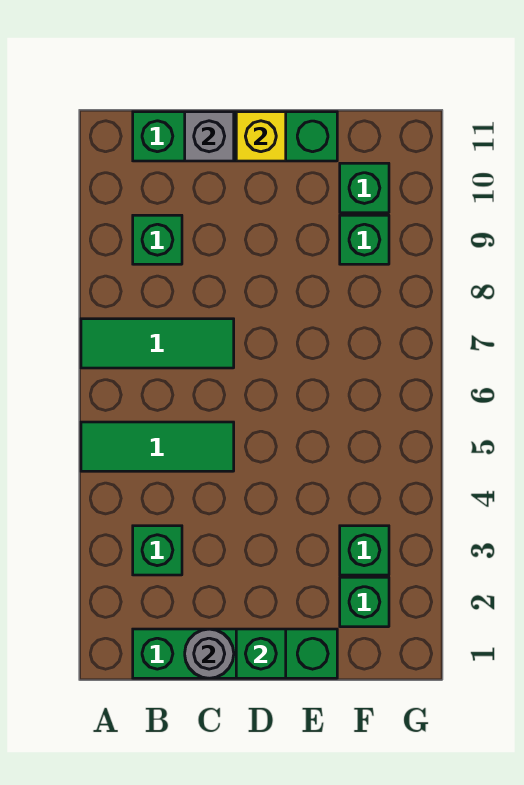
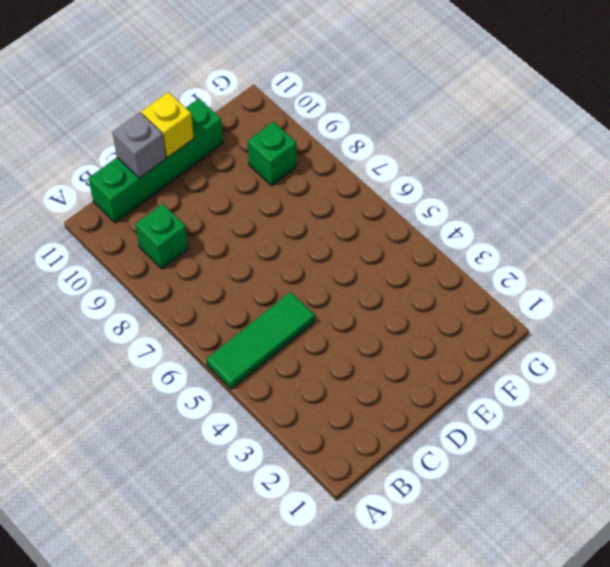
none -> green 1x3 tile [81,319,234,368]
none -> green 1x4 brick [133,629,337,678]
none -> green 1x1 brick [133,526,182,575]

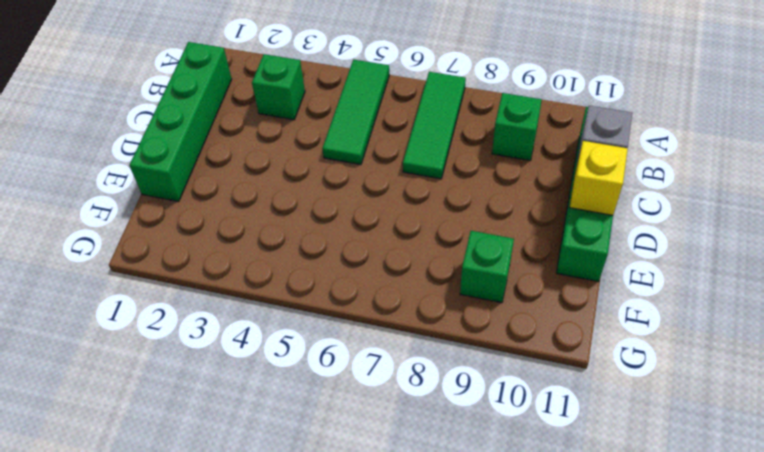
none -> green 1x1 brick [340,577,389,627]
none -> green 1x1 brick [340,526,389,575]
none -> green 1x1 brick [340,163,389,213]

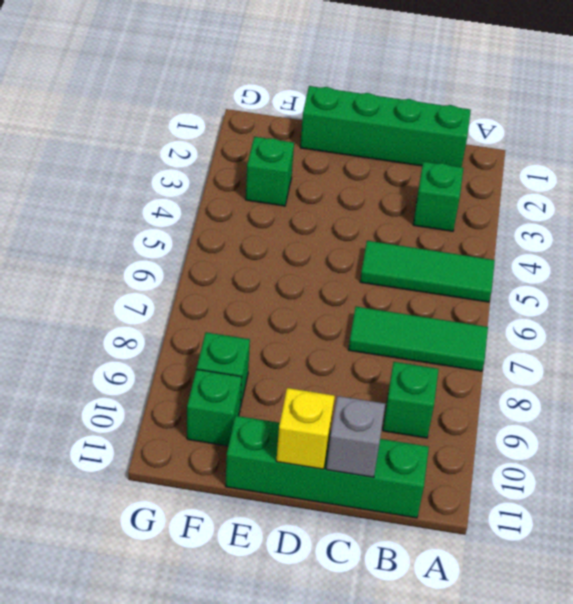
none -> green 1x1 brick [340,577,389,627]
none -> grey 1x1 round brick [185,629,234,678]
none -> green 1x1 brick [236,629,286,678]

